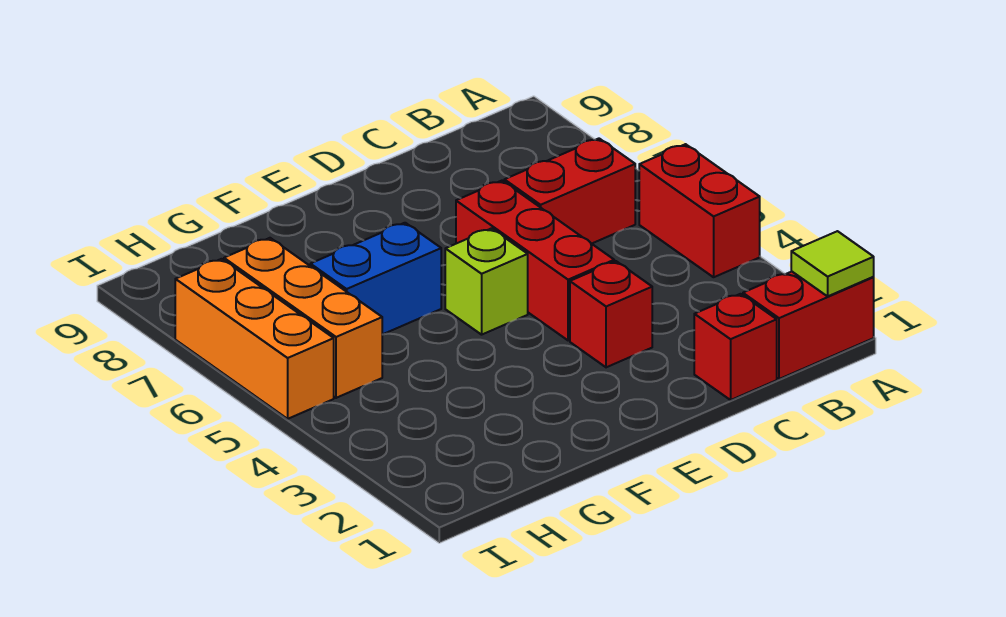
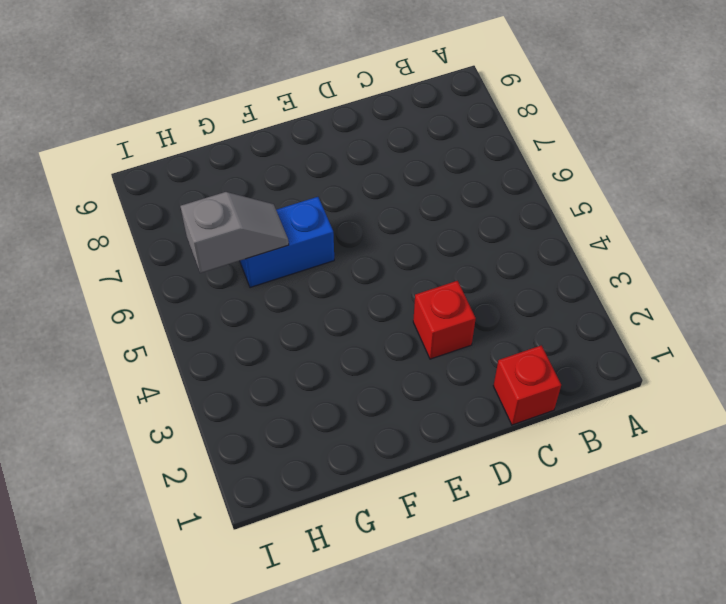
grey 1x2 slope [180,192,289,273] -> none
none -> red 1x2 brick [743,272,874,379]
none -> red 1x2 brick [639,144,760,277]

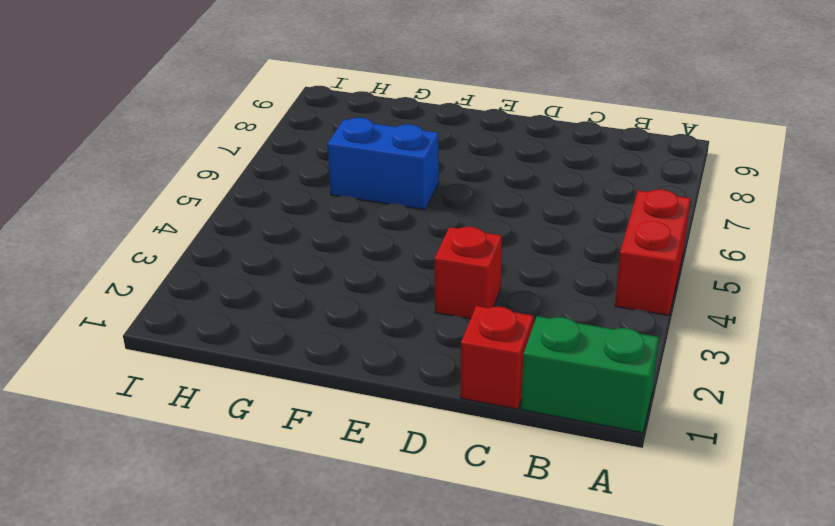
green 1x2 brick [521,316,659,433] -> red 1x2 brick [743,272,874,379]
none -> red 1x2 brick [504,139,635,244]
none -> red 1x3 brick [456,181,614,341]

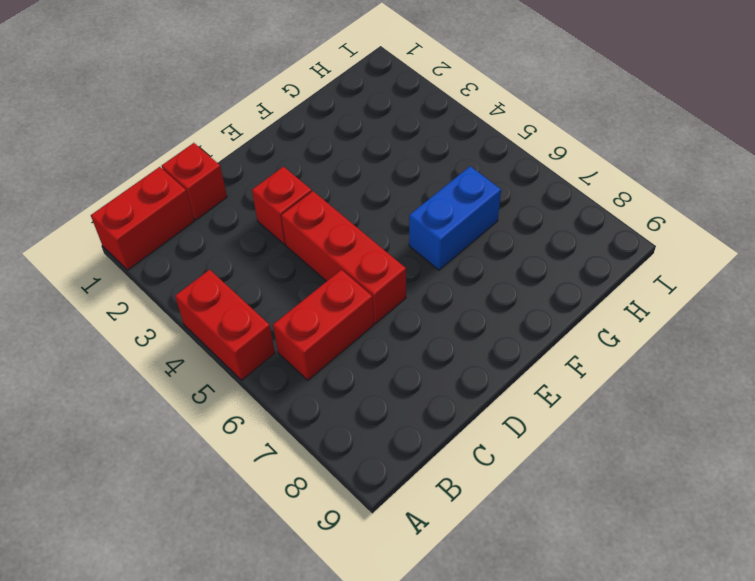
none -> lime 1x1 brick [445,228,528,335]
none -> orange 1x3 brick [224,238,382,398]

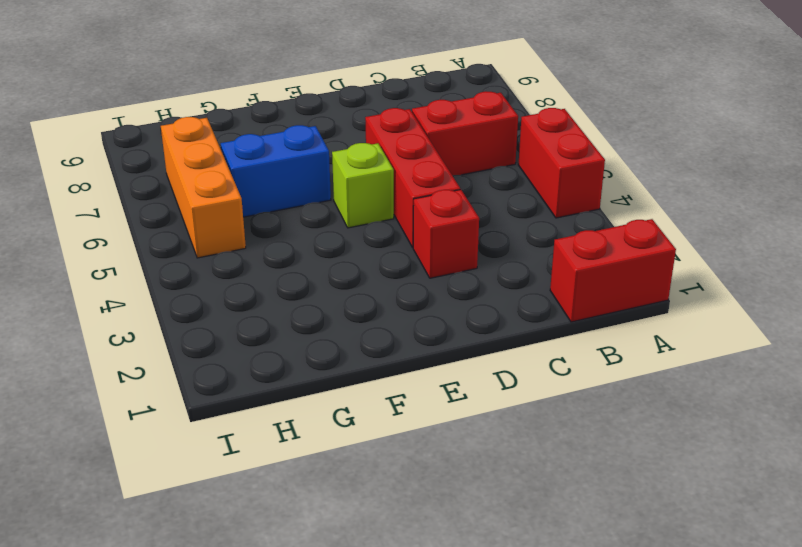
none -> red 1x1 brick [694,294,777,400]
none -> orange 1x3 brick [175,259,334,419]

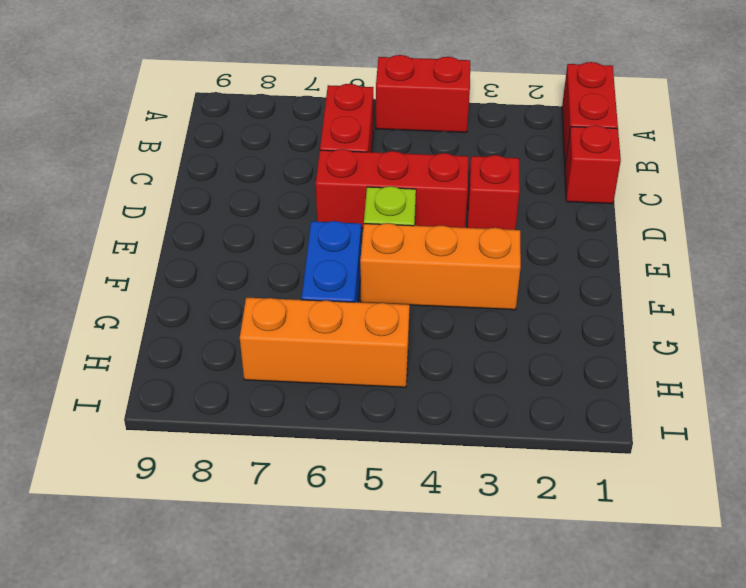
orange 1x3 brick [360,223,521,310] -> orange 1x3 brick moved to [175,259,334,419]
none -> lime 1x1 tile [791,231,874,296]

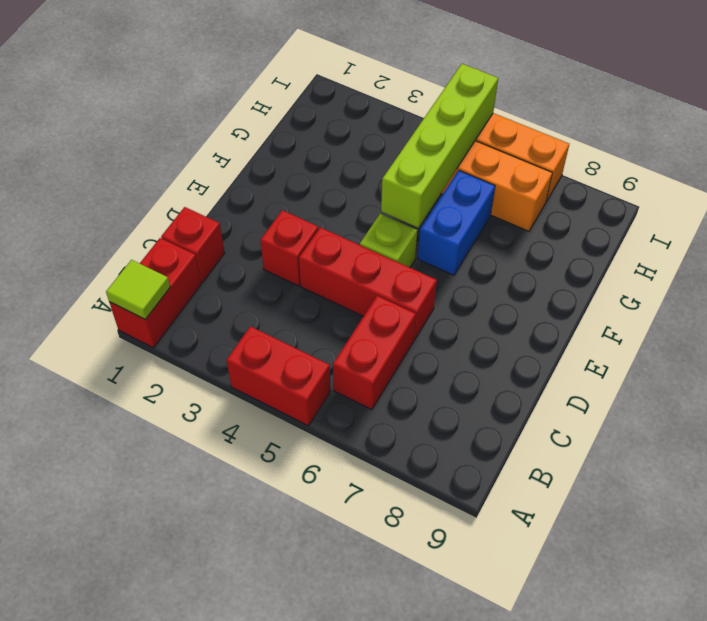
lime 1x4 brick [381,64,498,228] -> none

